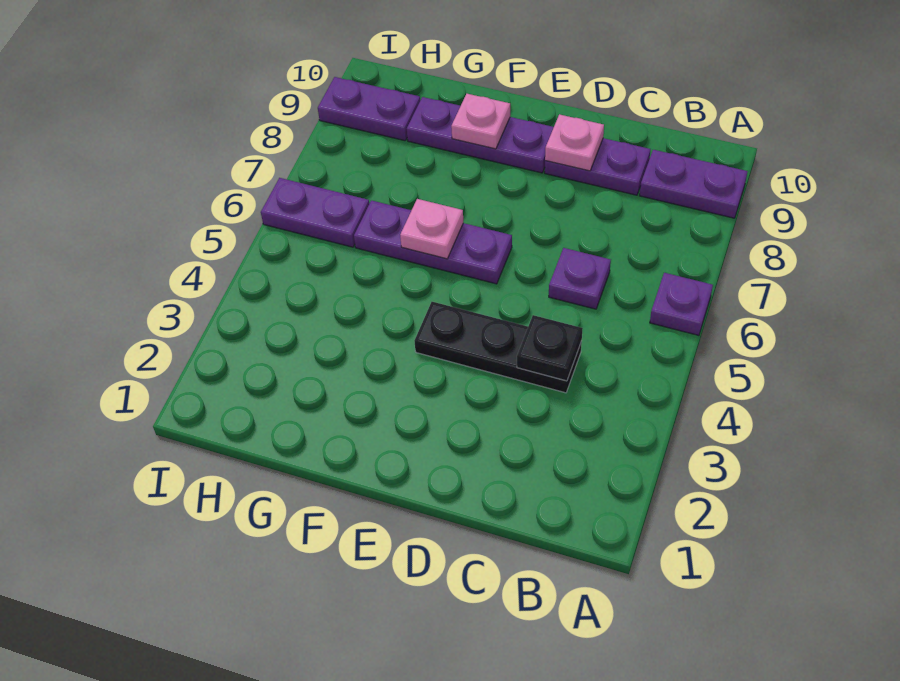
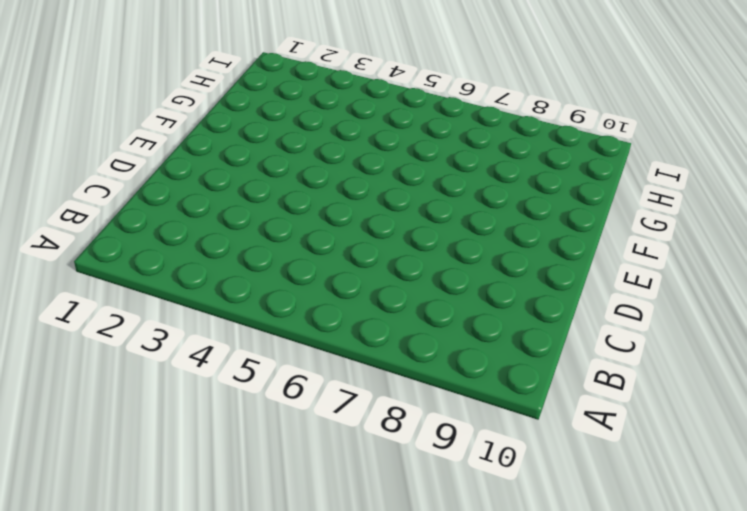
none -> purple 1x1 plate [650,273,713,335]
none -> purple 1x2 plate [640,150,748,218]
none -> black 1x3 plate [415,302,582,393]

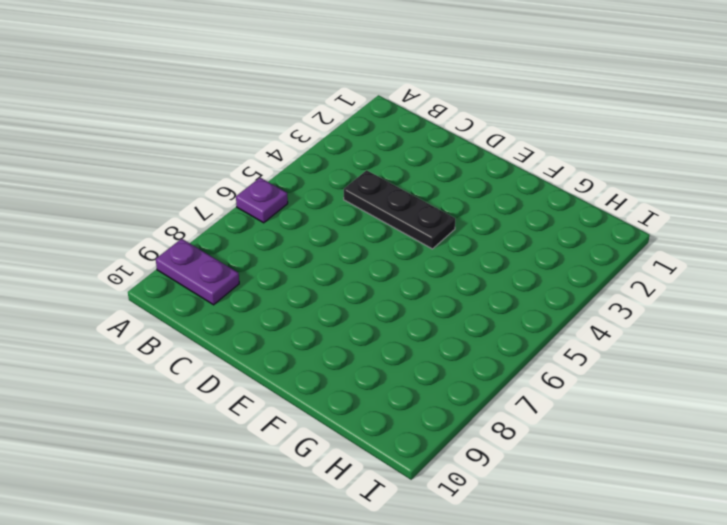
none -> purple 1x1 plate [549,248,611,309]
none -> purple 1x2 plate [545,138,651,195]
none -> purple 1x3 plate [354,200,512,284]

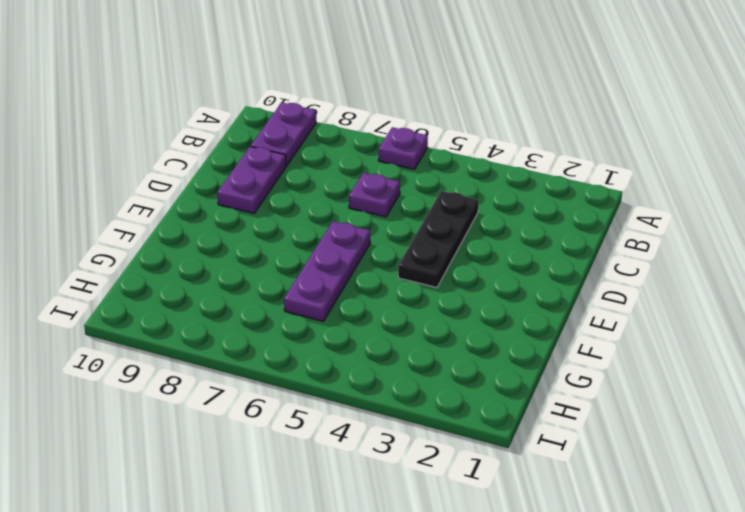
none -> purple 1x3 plate [407,97,554,173]
none -> purple 1x2 plate [261,178,369,247]
none -> purple 1x2 plate [318,77,420,141]

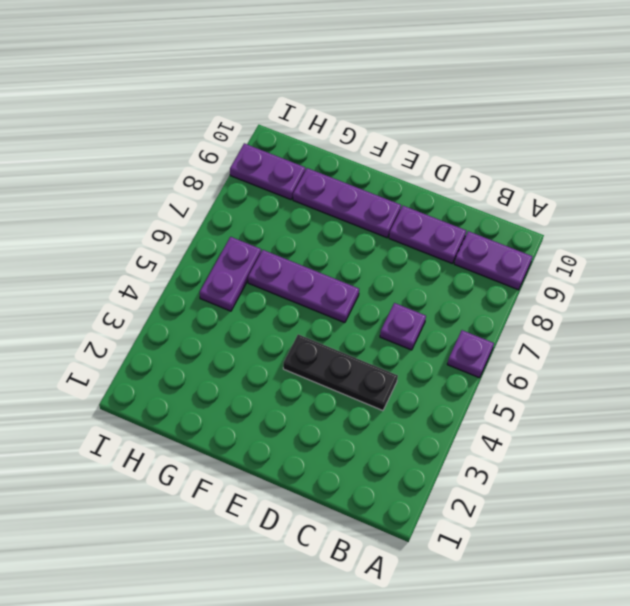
purple 1x2 plate [200,237,261,311] -> purple 1x2 plate turned to [261,178,369,247]
none -> black 1x1 plate [517,315,583,381]
none -> pink 1x1 plate [545,114,604,171]
none -> pink 1x1 plate [400,199,463,259]

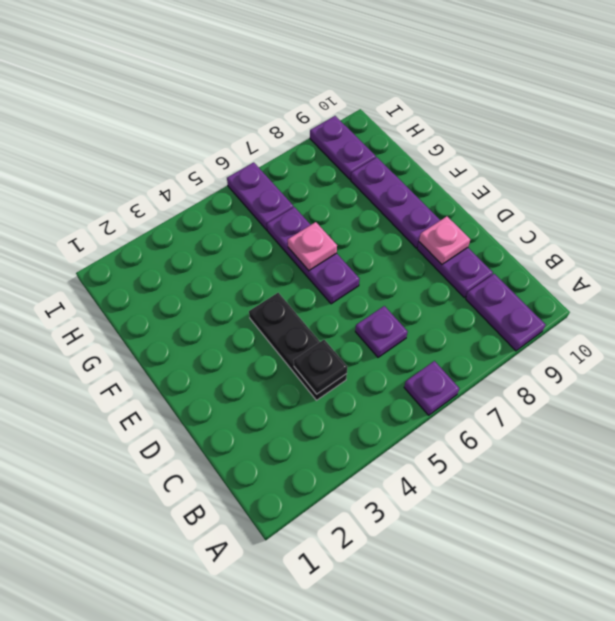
none -> pink 1x1 plate [451,94,510,149]

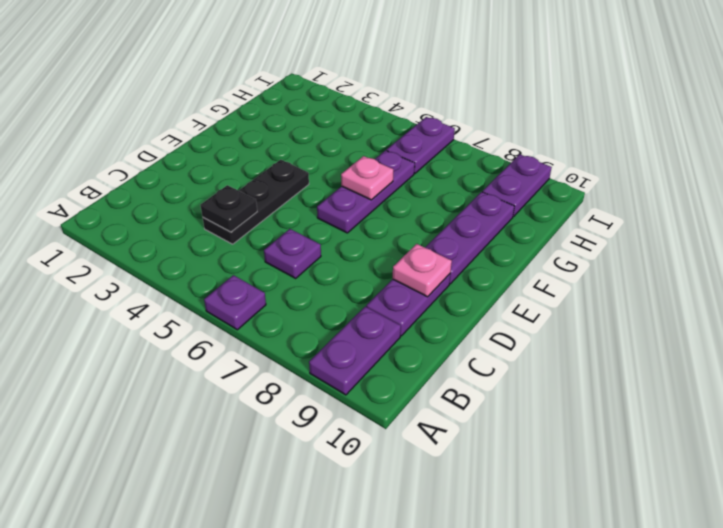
none -> pink 1x1 plate [451,94,510,149]

